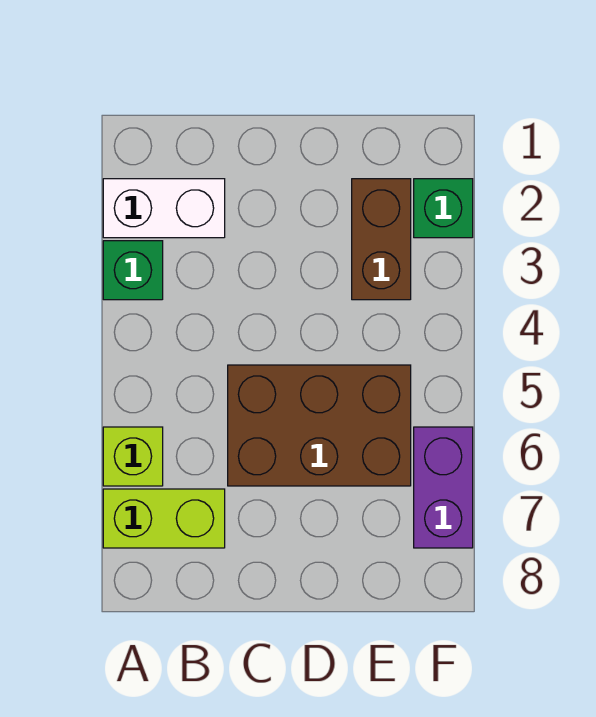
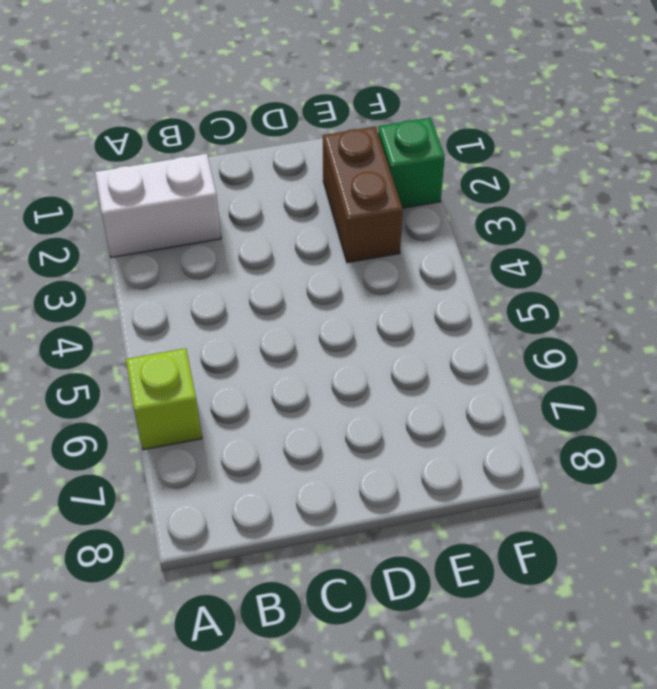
none -> green 1x1 brick [103,241,163,300]
none -> lime 1x2 brick [103,489,225,548]

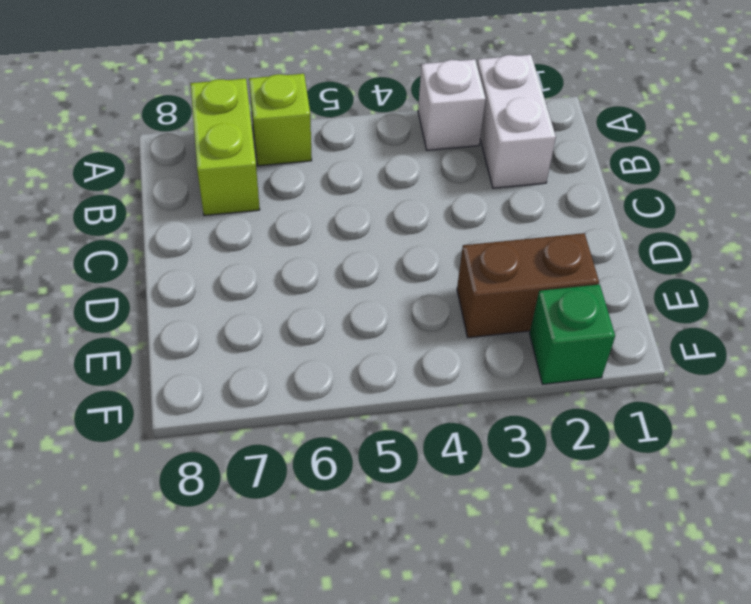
white 1x1 brick [418,59,486,150] -> green 1x1 brick [103,241,163,300]
none -> brown 2x3 brick [228,365,411,486]
none -> purple 1x2 brick [414,427,473,548]

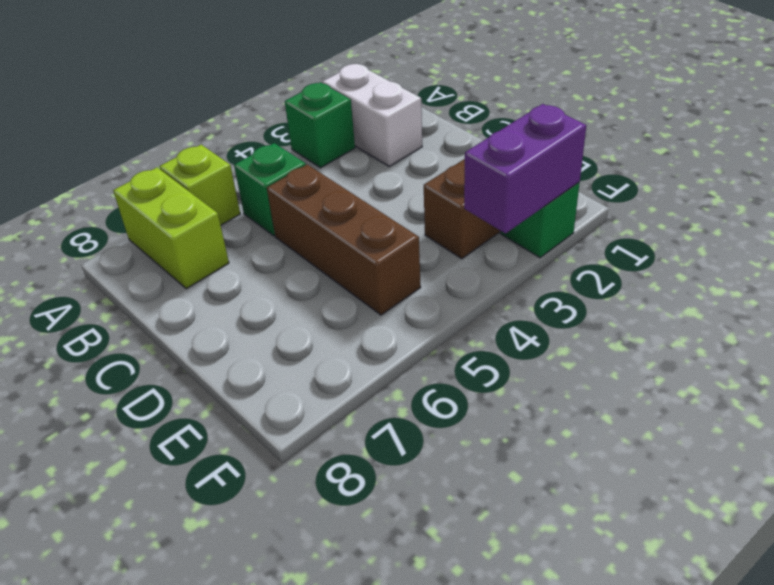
green 1x1 brick [234,143,306,236] -> none
brown 1x3 brick [267,165,421,315] -> brown 2x3 brick [228,365,411,486]
purple 1x2 brick [464,104,586,233] -> purple 1x2 brick moved to [414,427,473,548]

